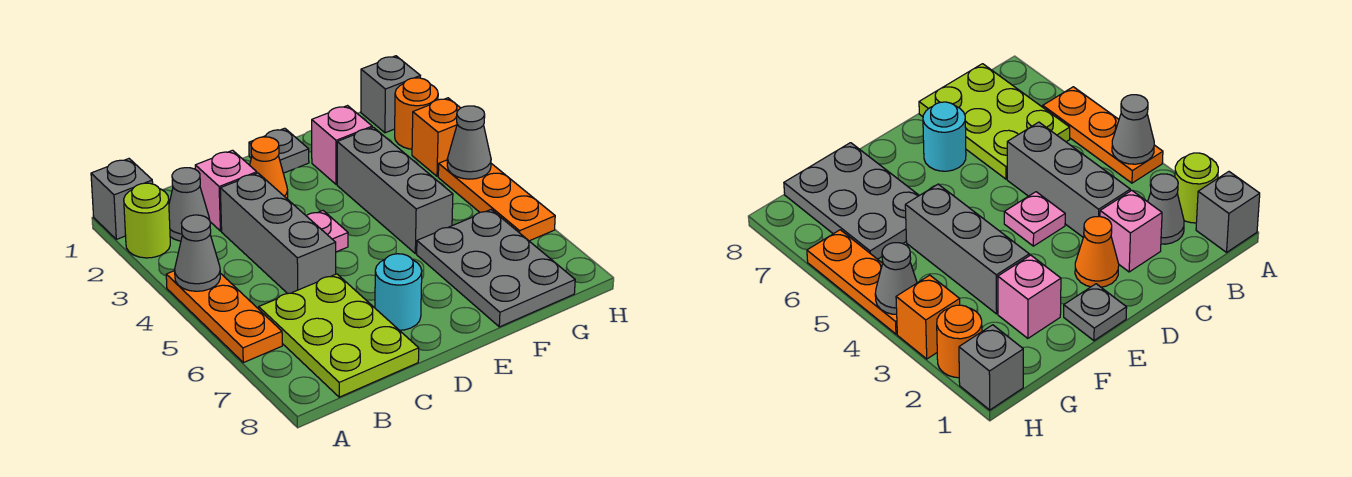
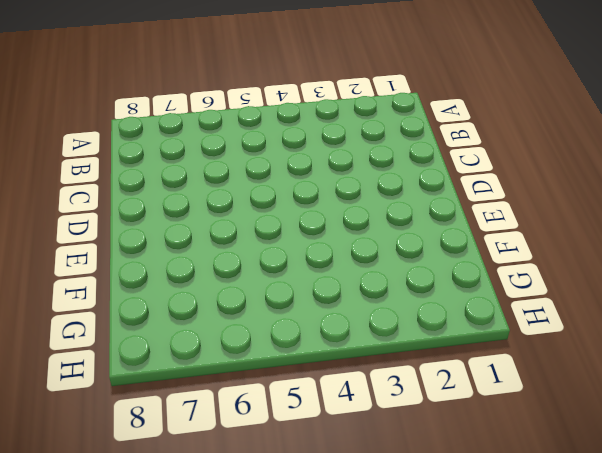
none -> grey 1x1 brick [91,159,153,239]
none -> lime 1x1 round brick [124,183,170,258]
none -> orange 1x3 plate [166,271,282,363]

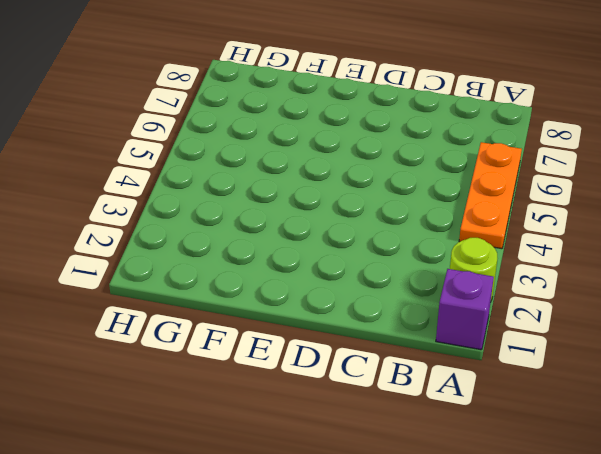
purple 1x1 brick [436,269,494,350] -> grey 1x1 brick [91,159,153,239]
none -> grey 1x1 cone [169,168,210,241]
none -> lime 2x3 plate [259,274,419,397]
none -> pink 1x1 brick [195,150,257,231]

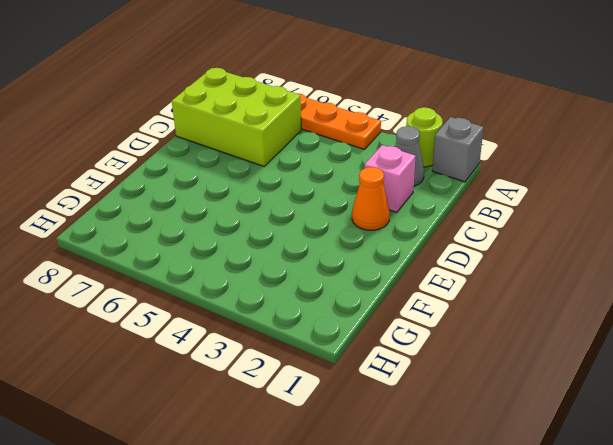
lime 2x3 brick [172,68,301,166] -> lime 2x3 plate [259,274,419,397]
none -> grey 1x3 brick [220,173,336,294]
none -> pink 1x1 plate [307,211,348,252]
none -> cyan 1x1 round brick [375,254,422,330]

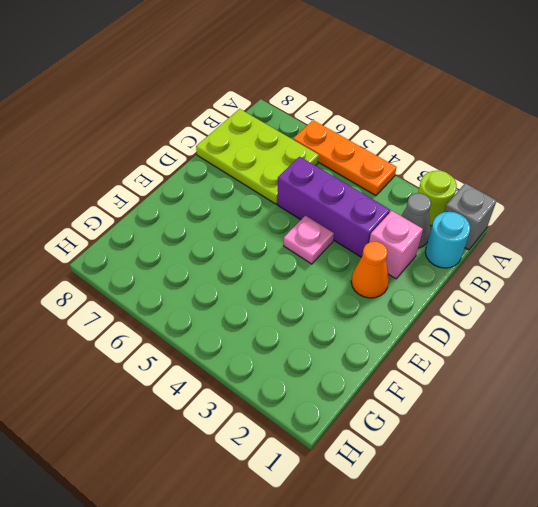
cyan 1x1 round brick [425,212,470,268] -> cyan 1x1 round brick moved to [375,254,422,330]
purple 1x3 brick [277,157,390,257] -> grey 1x3 brick [220,173,336,294]
none -> grey 1x1 plate [249,128,309,173]
none -> pink 1x1 brick [312,106,372,184]
none -> grey 1x3 brick [337,127,453,254]

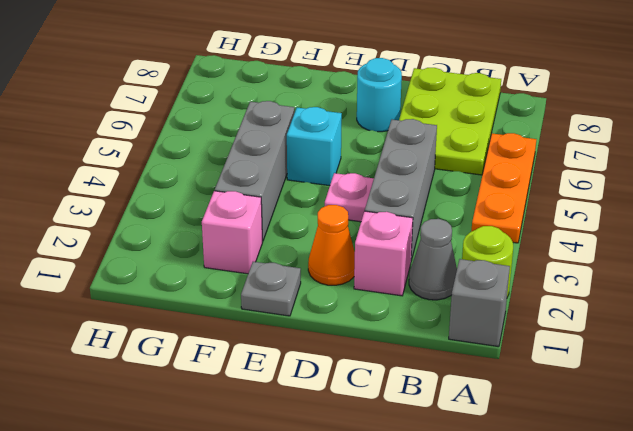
cyan 1x1 brick [287,107,342,186] -> none
none -> grey 2x3 plate [417,210,575,327]
none -> grey 1x1 brick [361,56,420,133]
none -> orange 1x1 round brick [395,78,438,149]

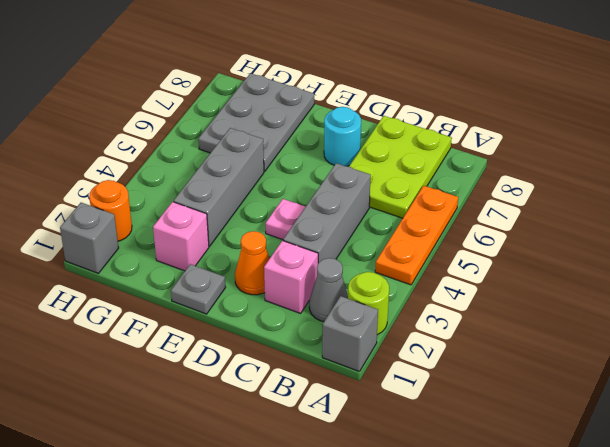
none -> orange 1x1 brick [412,98,460,176]
none -> orange 1x3 plate [438,160,555,241]
none -> grey 1x1 cone [175,215,220,291]

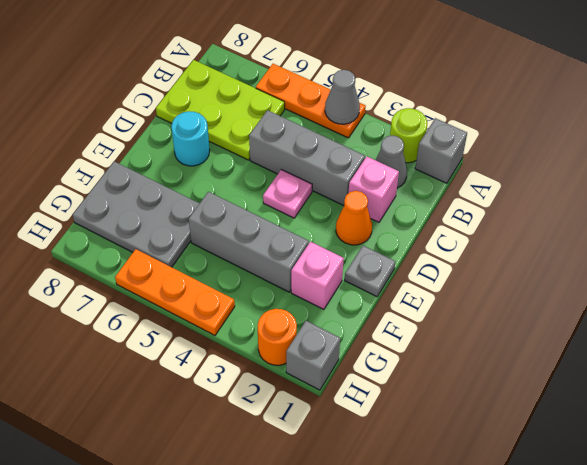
none -> orange 1x1 brick [412,98,460,176]
none -> grey 1x1 cone [447,106,491,179]

